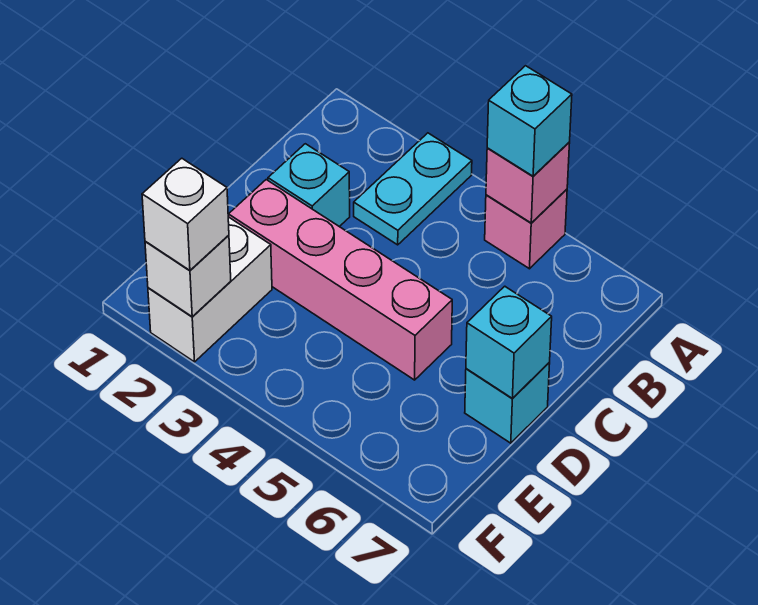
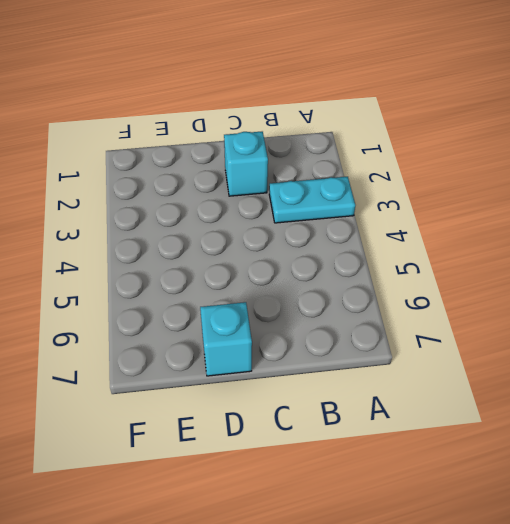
none -> pink 1x1 brick [485,189,567,269]
none -> pink 1x4 brick [228,180,452,380]

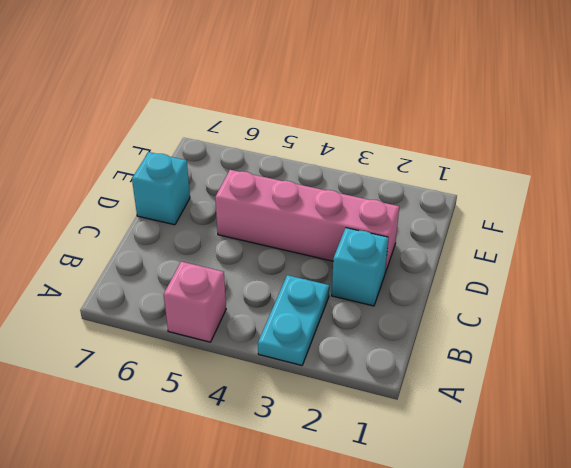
none -> white 1x2 brick [148,217,272,362]
none -> pink 1x1 brick [486,142,570,223]

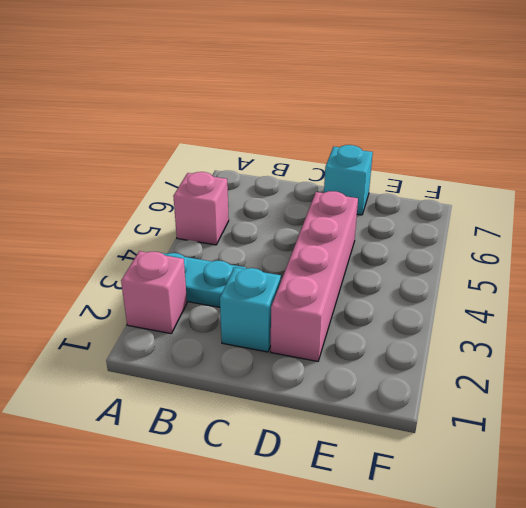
pink 1x1 brick [121,251,187,334] -> pink 1x1 brick moved to [486,142,570,223]
none -> white 1x2 brick [148,217,272,362]
none -> cyan 1x1 brick [466,286,552,398]

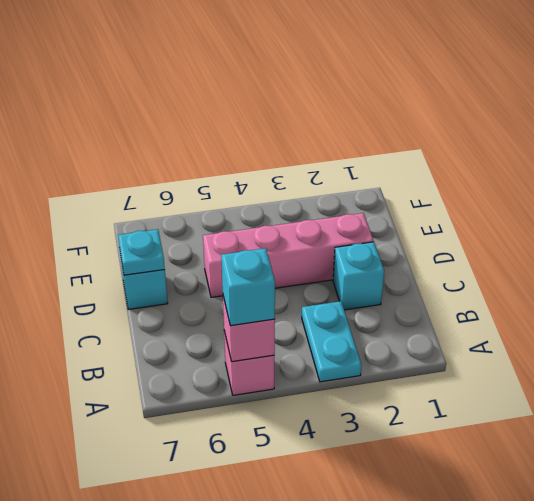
cyan 1x1 plate [118,229,165,275] -> cyan 1x1 brick [466,286,552,398]
none -> white 1x2 brick [148,217,272,362]
none -> white 1x1 brick [145,235,231,317]

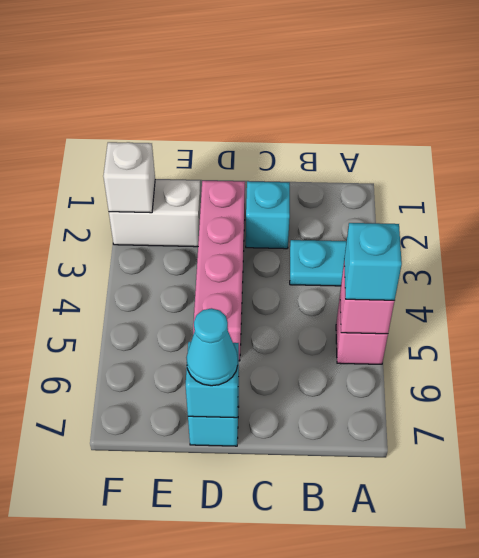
cyan 1x1 cone [186,308,238,386] -> none
none -> white 1x1 brick [142,158,229,270]

